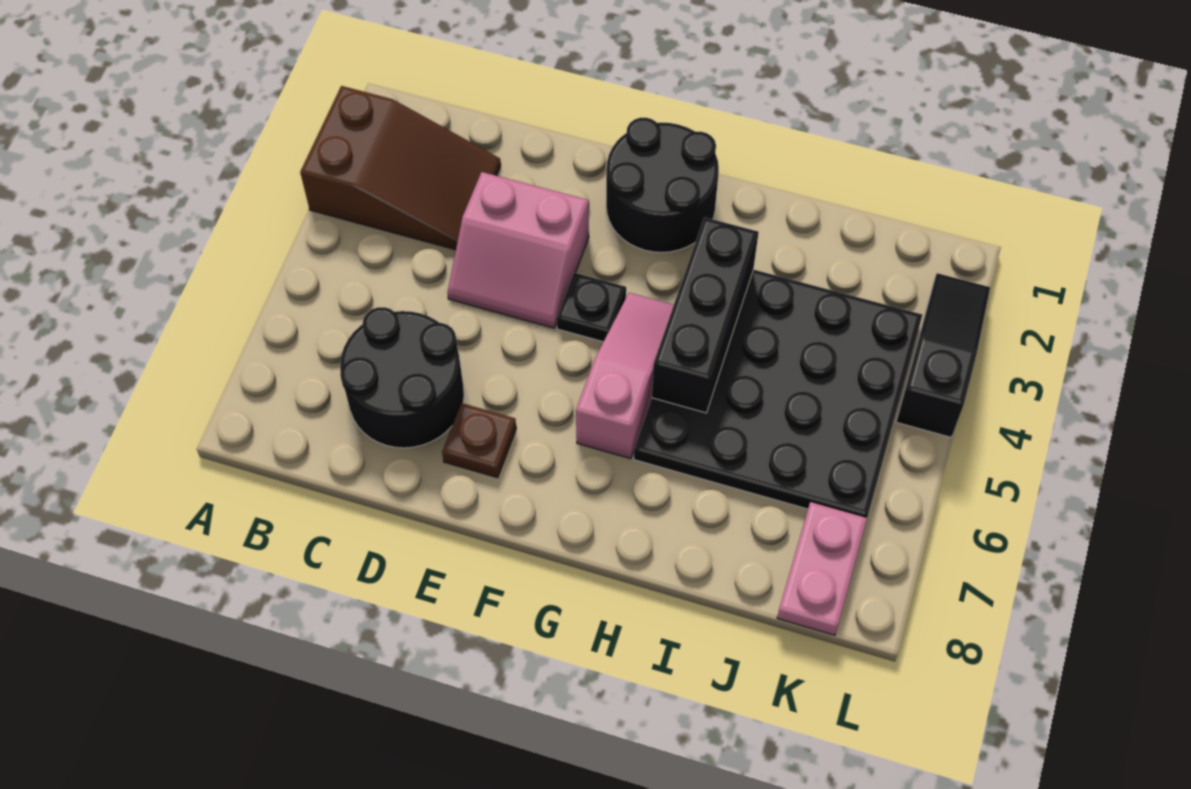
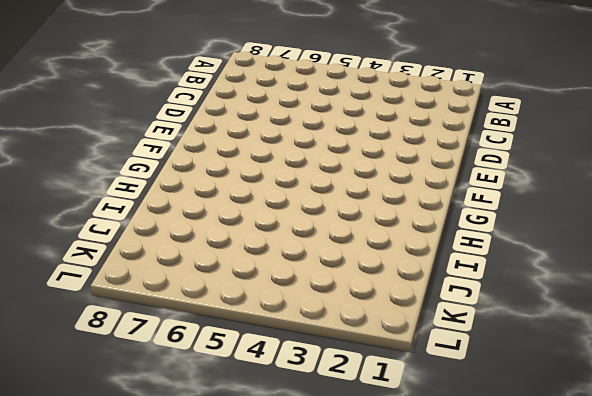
none -> brown 2x3 slope [300,86,501,250]
none -> black 2x2 round brick [340,307,464,448]

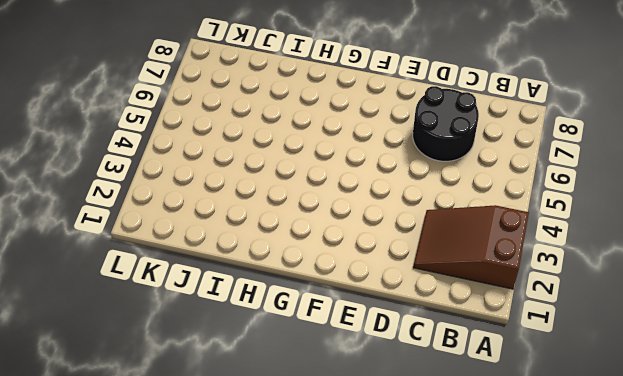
none -> pink 2x2 slope [447,172,589,328]
none -> brown 1x1 plate [442,403,516,478]

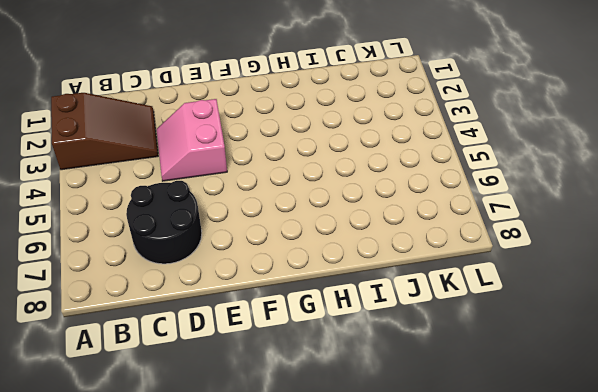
pink 2x2 slope [157,99,227,181] -> pink 2x2 slope turned to [447,172,589,328]
none -> brown 1x1 plate [442,403,516,478]
none -> black 2x2 round brick [606,118,719,252]

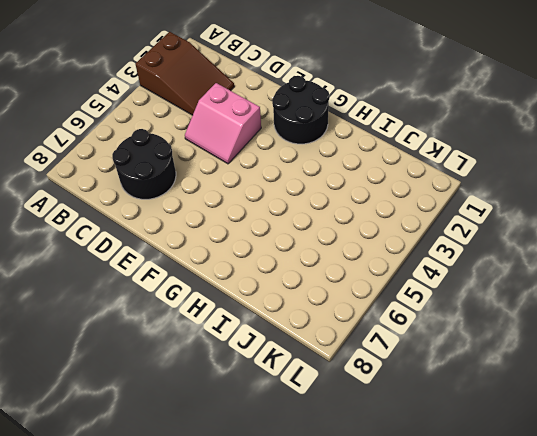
none -> brown 1x1 plate [442,403,516,478]
none -> black 1x1 plate [557,273,626,342]

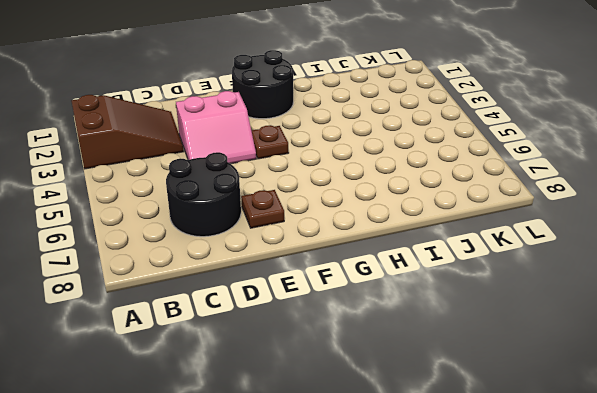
brown 1x1 plate [251,125,289,159] -> black 1x1 plate [557,273,626,342]
none -> pink 1x3 slope [576,293,674,459]
none -> black 4x4 plate [634,270,922,518]

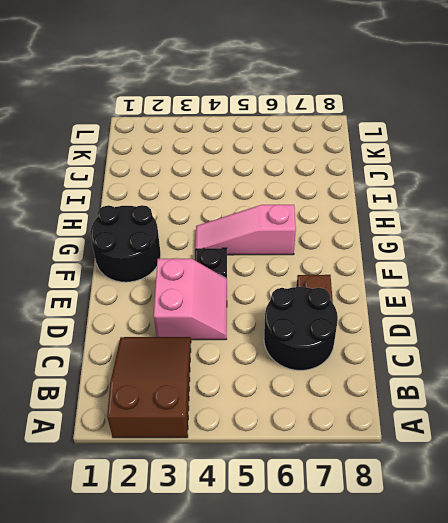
none -> black 4x4 plate [634,270,922,518]
none -> pink 1x2 plate [777,502,867,635]

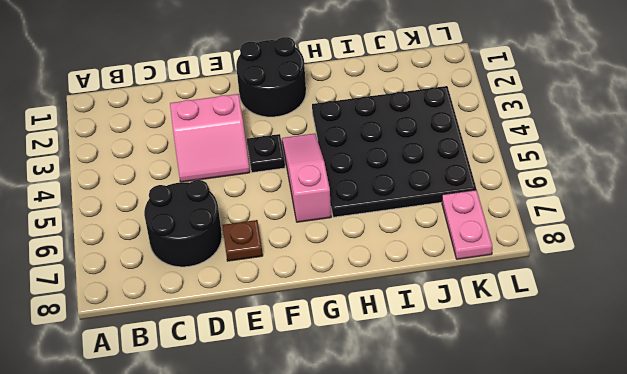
none -> brown 2x3 slope [300,86,501,250]
none -> black 1x3 slope [896,273,990,437]

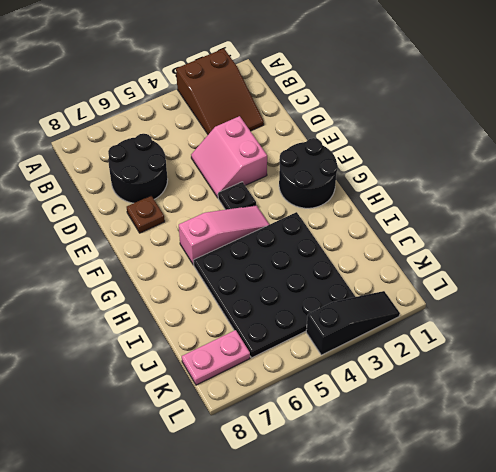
none -> black 1x3 brick [652,217,759,413]

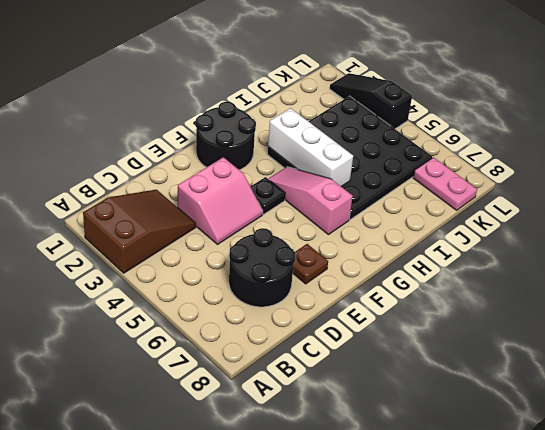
white 1x3 brick [268,108,353,187] -> black 1x3 brick [652,217,759,413]

